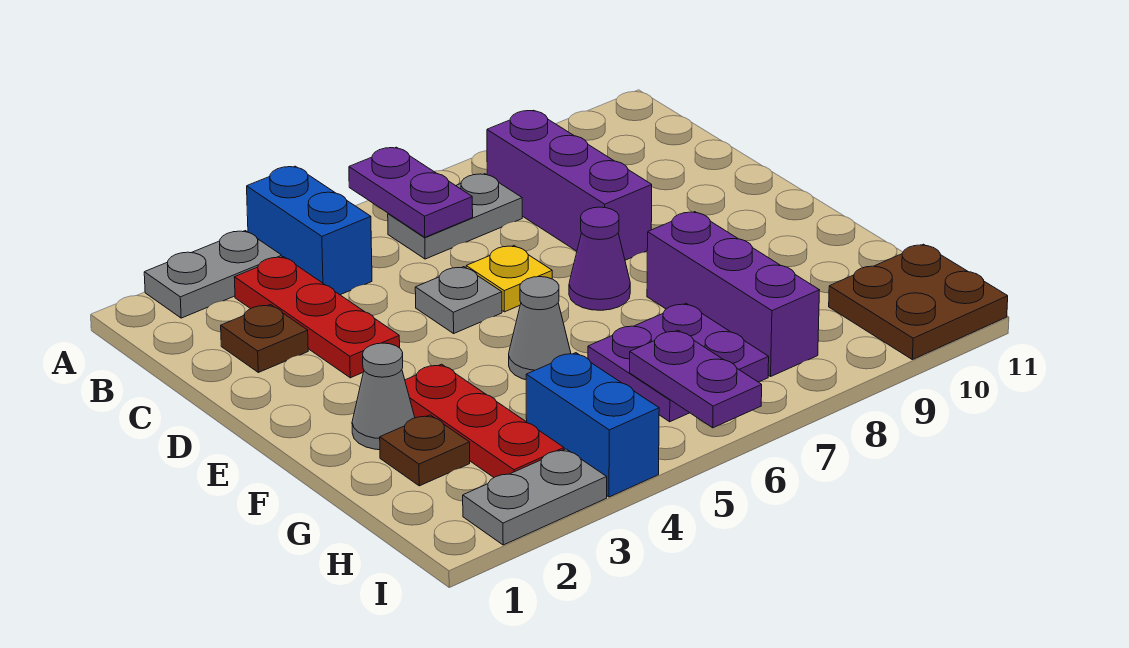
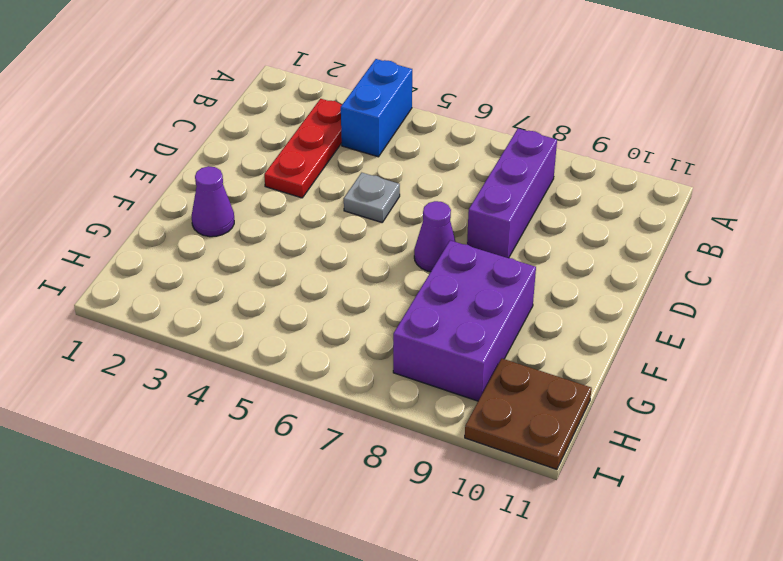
purple 1x1 cone [192,166,234,237] -> grey 1x1 cone [352,343,415,450]
purple 2x3 brick [393,240,536,401] -> purple 1x3 brick [647,212,819,376]
none -> grey 1x2 plate [144,231,282,318]
none -> grey 1x2 plate [388,174,522,259]
none -> brown 1x1 plate [221,305,308,372]

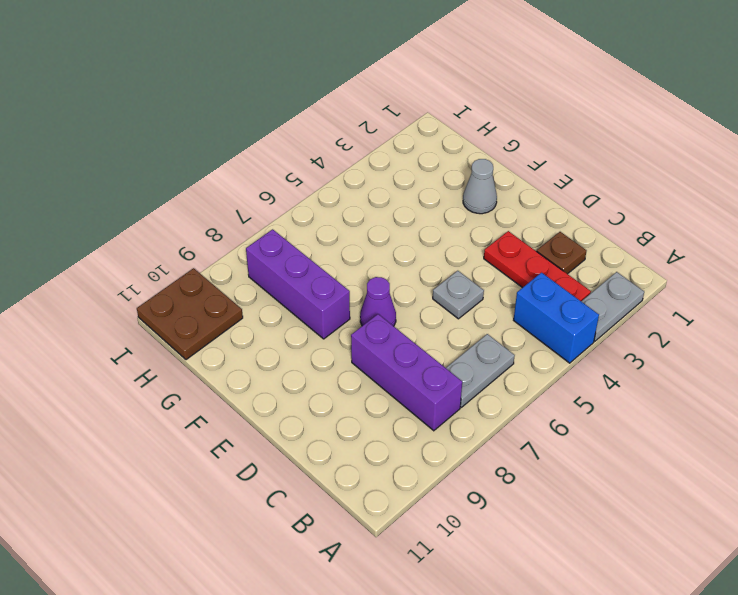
none -> yellow 1x1 plate [466,246,552,312]
none -> red 1x3 plate [405,364,564,477]
none -> grey 1x1 cone [509,277,571,380]

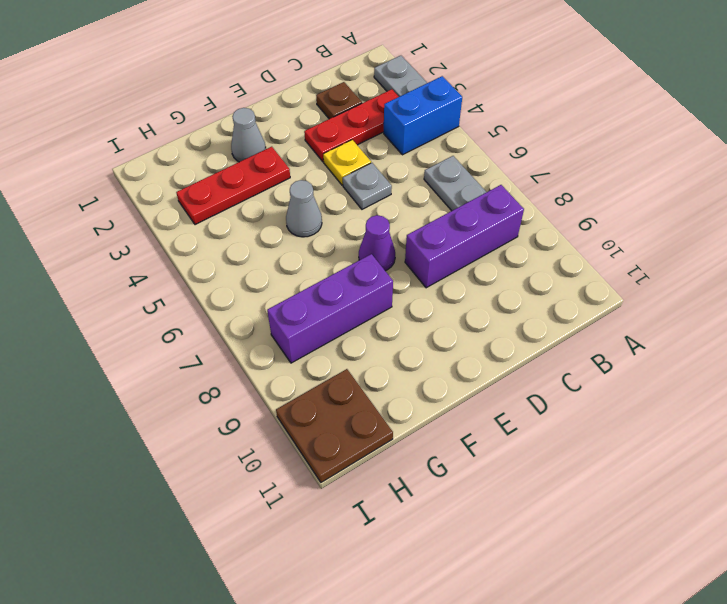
yellow 1x1 plate [323,140,371,185] -> yellow 1x1 plate moved to [466,246,552,312]
none -> brown 1x1 plate [380,415,470,486]
none -> purple 2x2 plate [588,303,769,422]
none -> blue 1x2 brick [526,353,659,497]

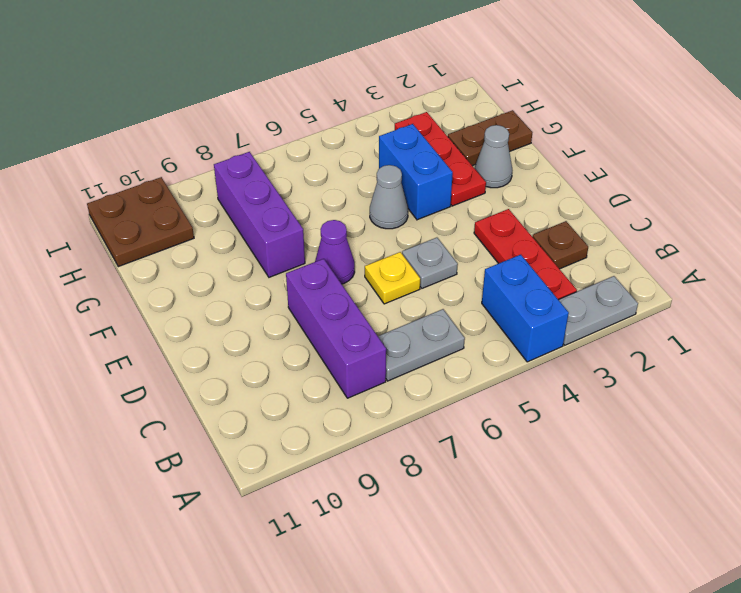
blue 1x2 brick [379,124,453,220] -> blue 1x2 brick moved to [526,353,659,497]
brown 1x2 plate [448,110,533,166] -> brown 1x1 plate [380,415,470,486]
none -> purple 2x2 plate [588,303,769,422]
none -> grey 1x2 plate [463,449,607,545]
none -> purple 1x2 plate [349,147,473,237]

